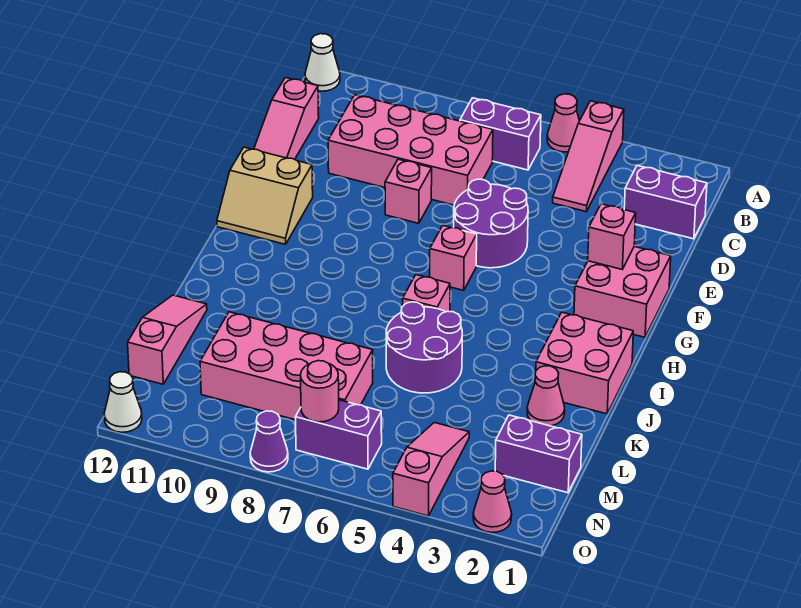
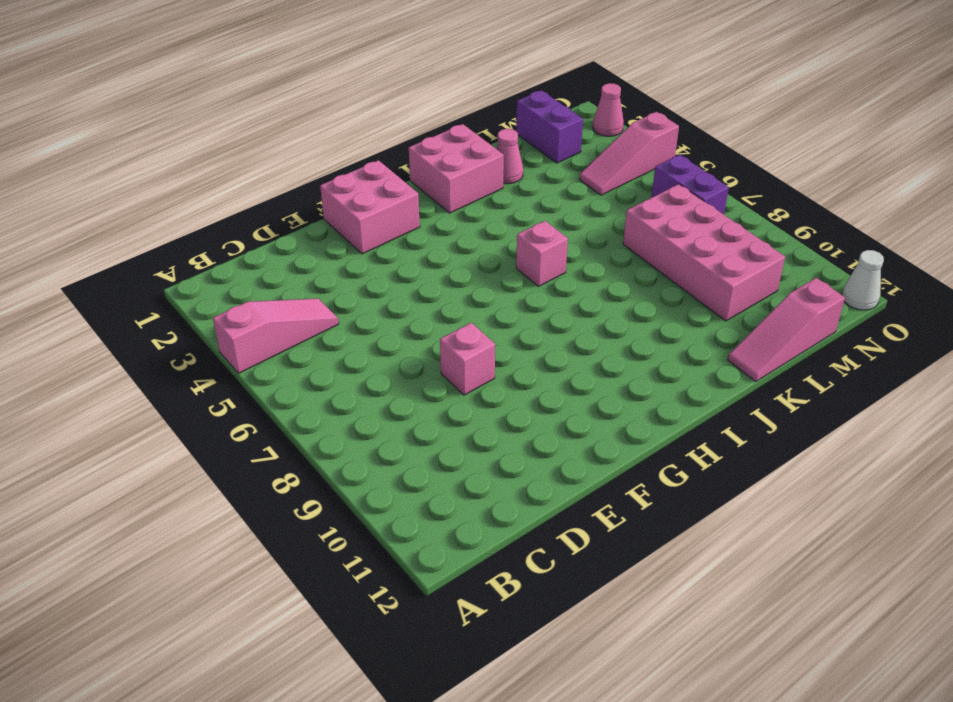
none -> pink 1x1 cone [547,94,579,152]
none -> white 1x1 cone [305,34,340,91]
none -> purple 1x2 brick [460,98,541,170]

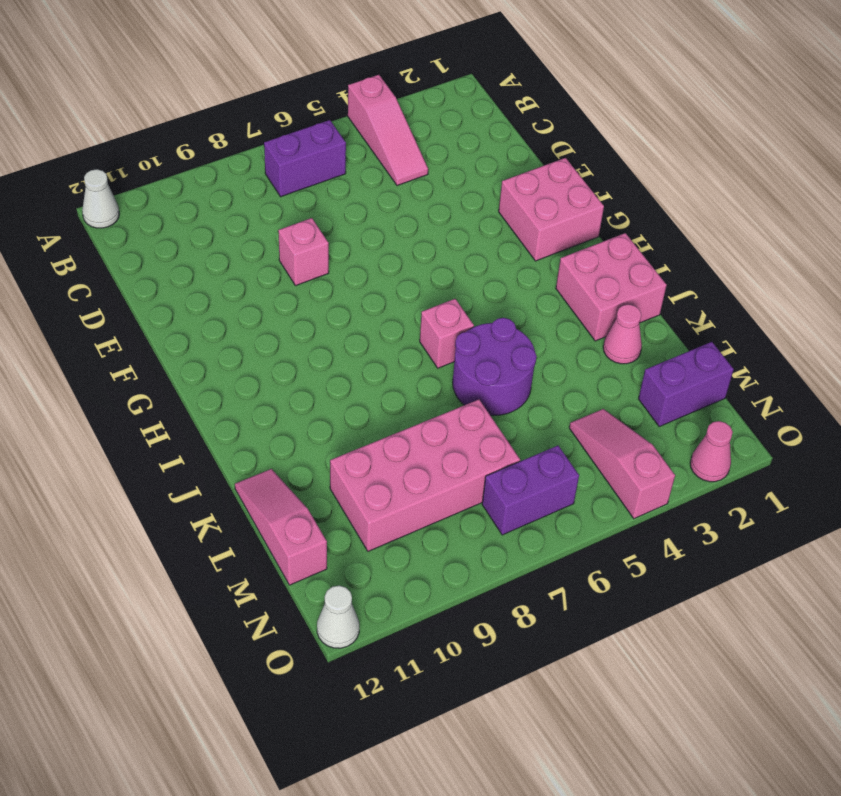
none -> pink 1x1 cone [547,94,579,152]
none -> purple 1x2 brick [624,165,707,239]
none -> pink 2x4 brick [328,95,493,205]

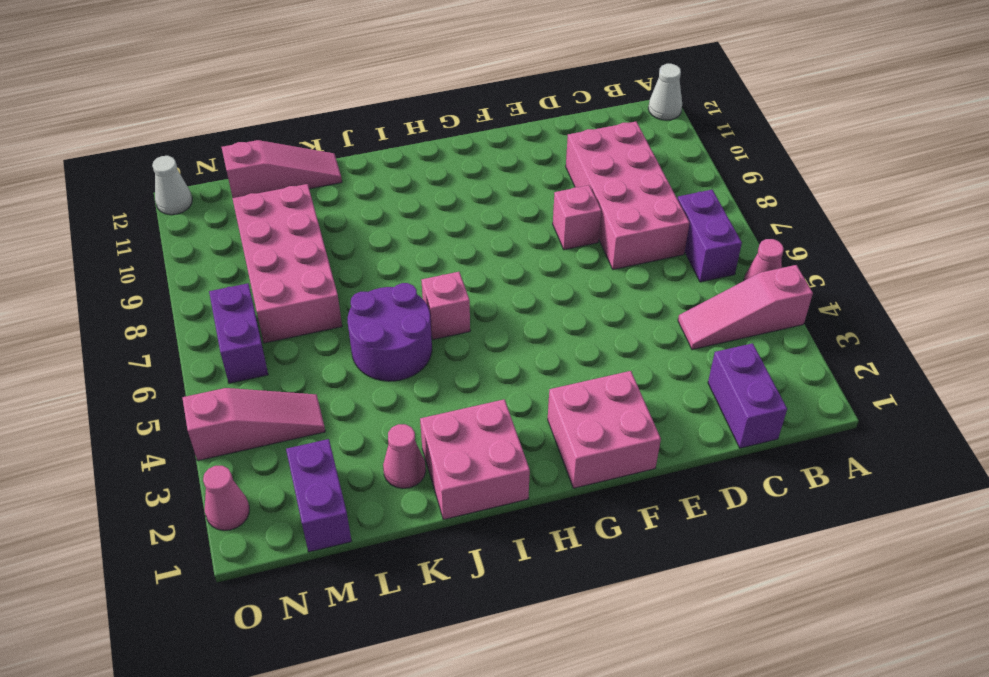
none -> pink 1x3 slope [254,78,319,159]
none -> purple 2x2 round brick [454,179,528,268]
none -> tan 2x2 slope [217,147,313,244]

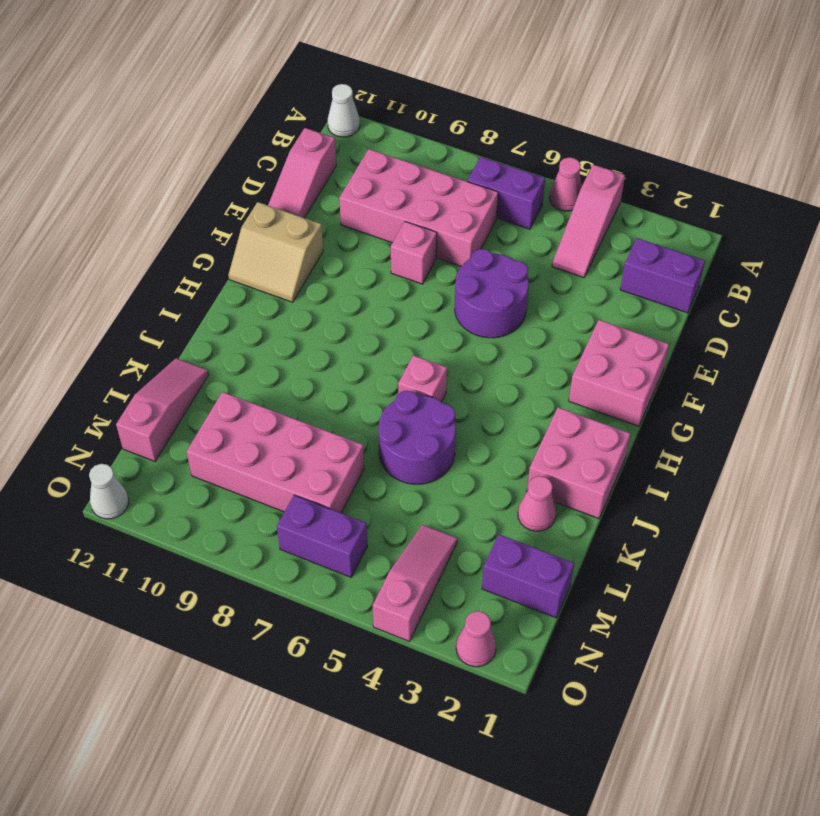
none -> pink 1x1 brick [430,226,477,290]
none -> purple 1x1 cone [250,411,288,472]
none -> pink 1x1 brick [588,204,636,269]

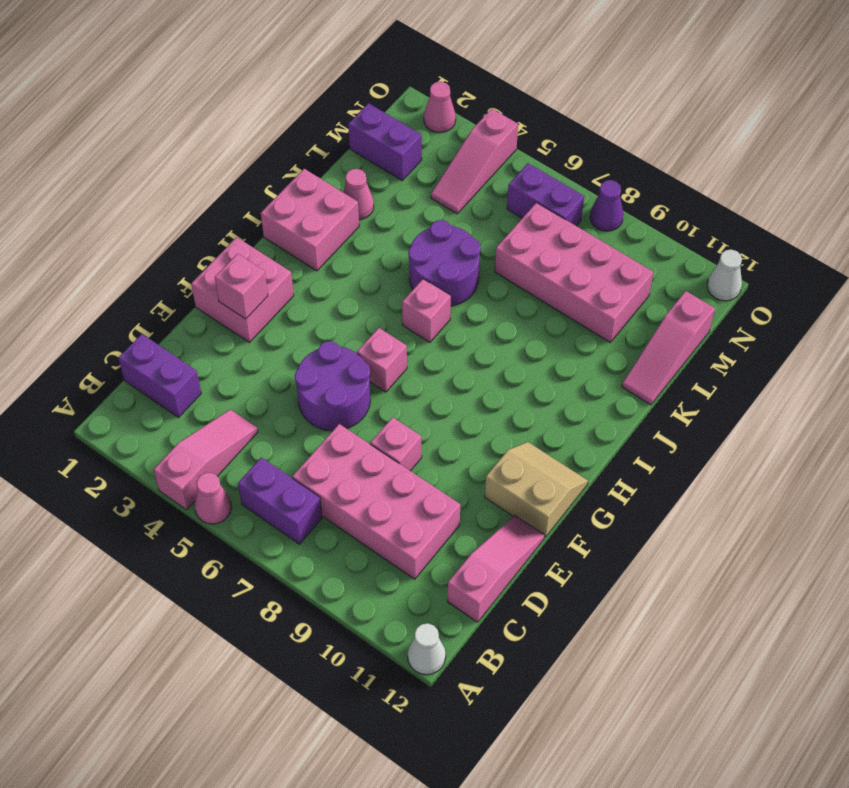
none -> pink 1x1 round brick [301,361,339,422]

